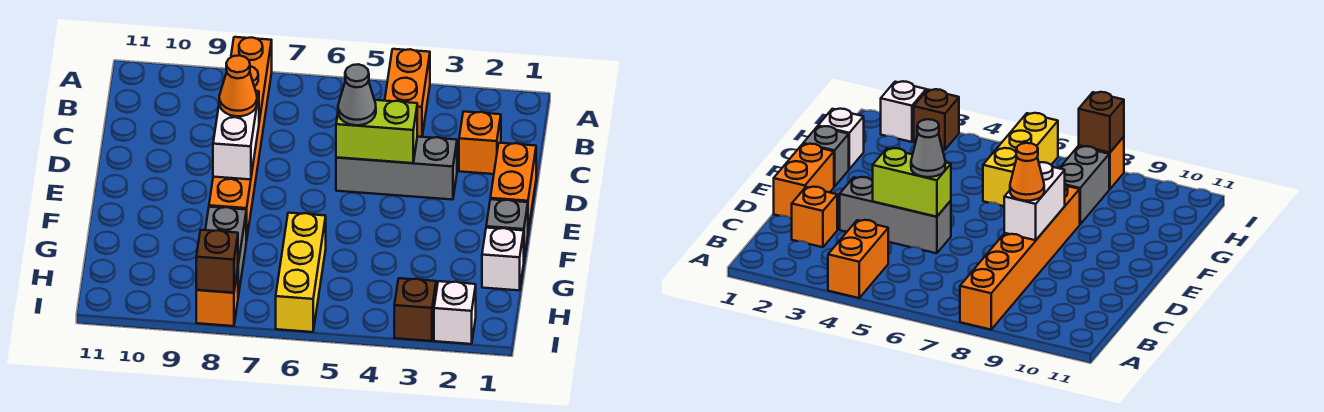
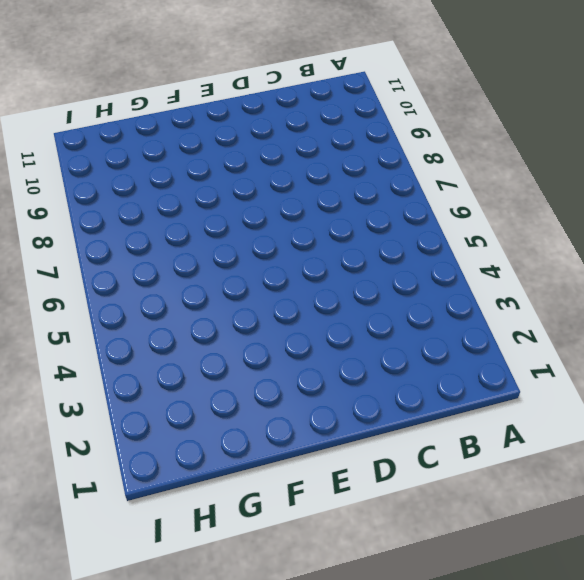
none -> orange 1x2 brick [385,49,430,137]
none -> orange 1x6 brick [209,37,272,241]
none -> orange 1x1 brick [459,111,501,174]

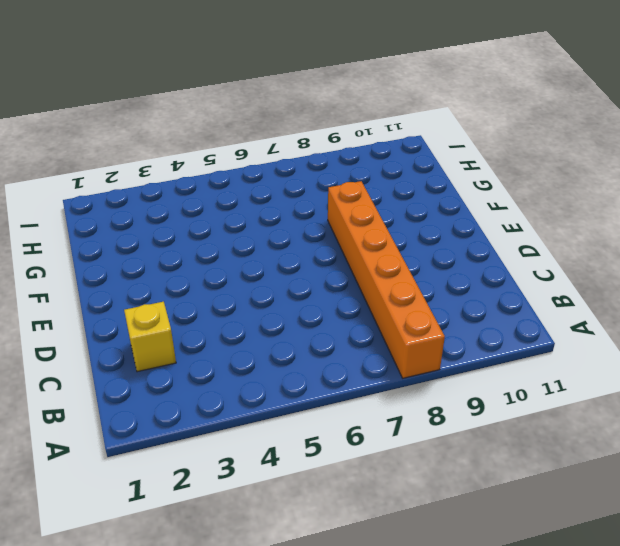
yellow 1x1 brick [124,302,176,372] -> orange 1x1 brick [459,111,501,174]
none -> orange 1x2 brick [385,49,430,137]
none -> orange 1x2 brick [490,143,536,231]
none -> grey 1x3 brick [336,137,457,200]

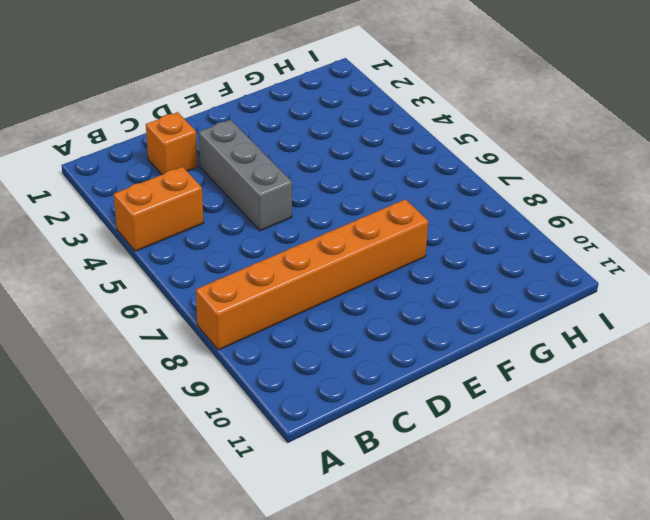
none -> orange 1x2 brick [490,143,536,231]
none -> grey 1x1 brick [486,199,528,258]
none -> white 1x1 brick [482,228,524,290]

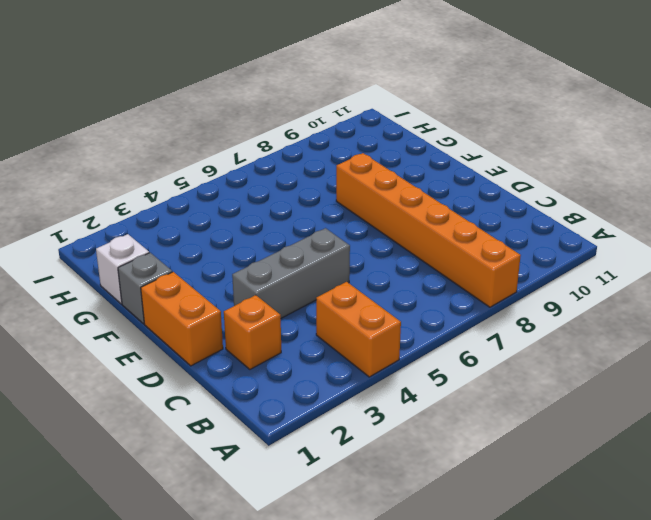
none -> yellow 1x3 brick [276,213,326,332]
none -> grey 1x2 brick [205,207,246,296]
none -> white 1x1 brick [434,281,476,344]

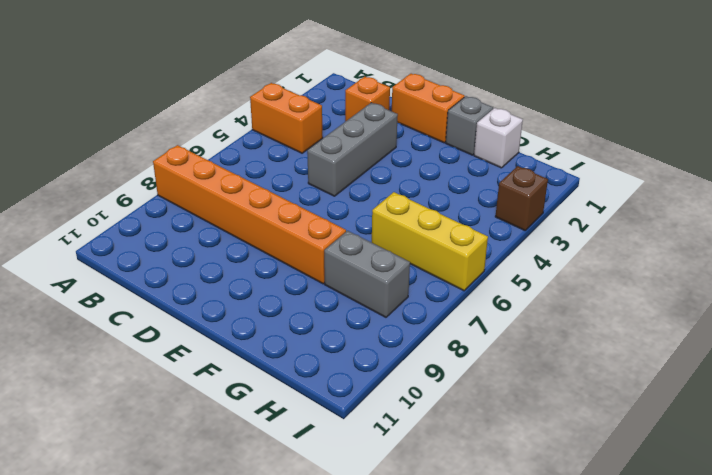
none -> white 1x1 brick [434,281,476,344]
none -> orange 1x1 brick [196,270,238,326]
none -> lime 1x2 brick [336,100,417,163]

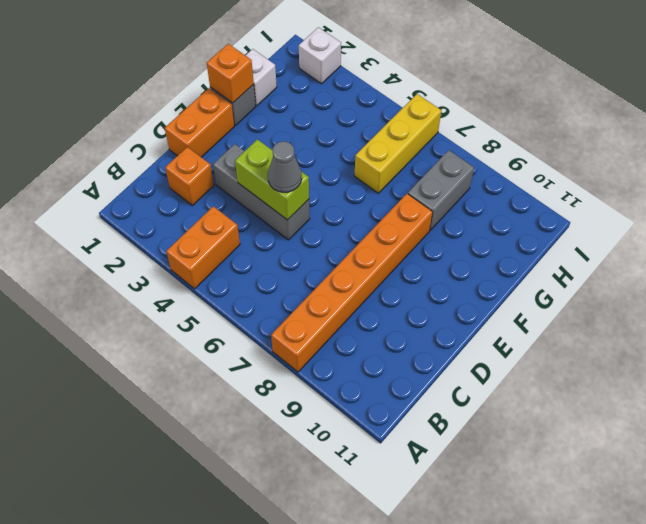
orange 1x1 brick [207,44,254,103] -> orange 1x1 brick moved to [196,270,238,326]
none -> brown 1x1 brick [394,278,436,341]
none -> white 1x2 brick [213,91,259,180]
none -> brown 1x1 brick [196,230,238,293]

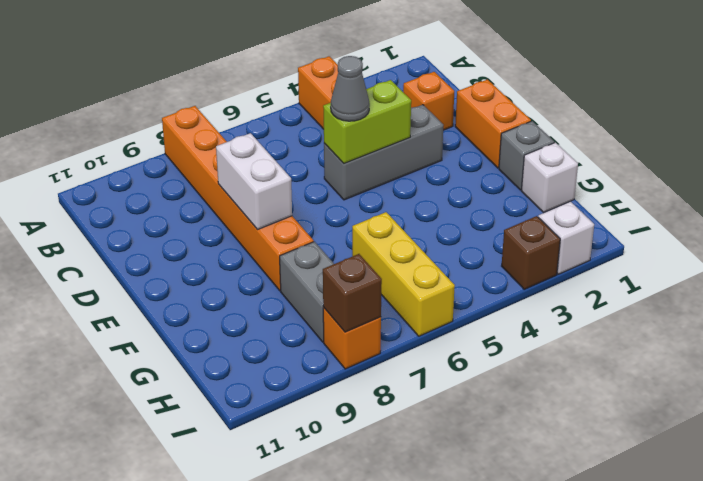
none -> orange 1x1 cone [219,55,257,116]

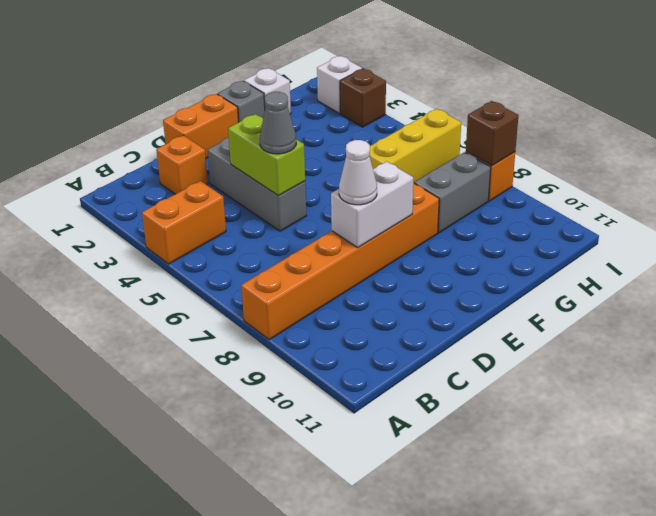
white 1x1 cone [339,140,377,205] -> orange 1x1 cone [219,55,257,116]

